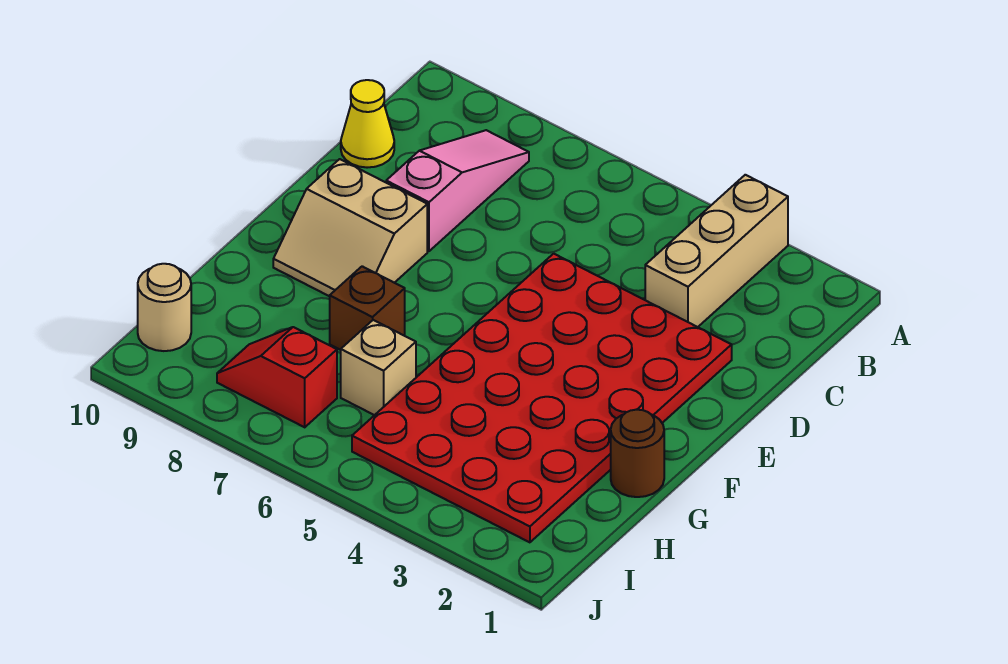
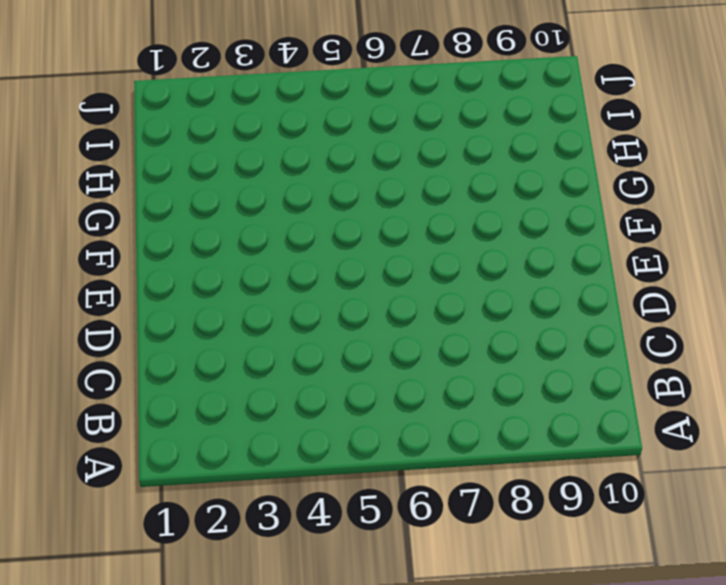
none -> tan 1x3 brick [645,175,788,327]
none -> pink 1x3 slope [386,130,529,251]

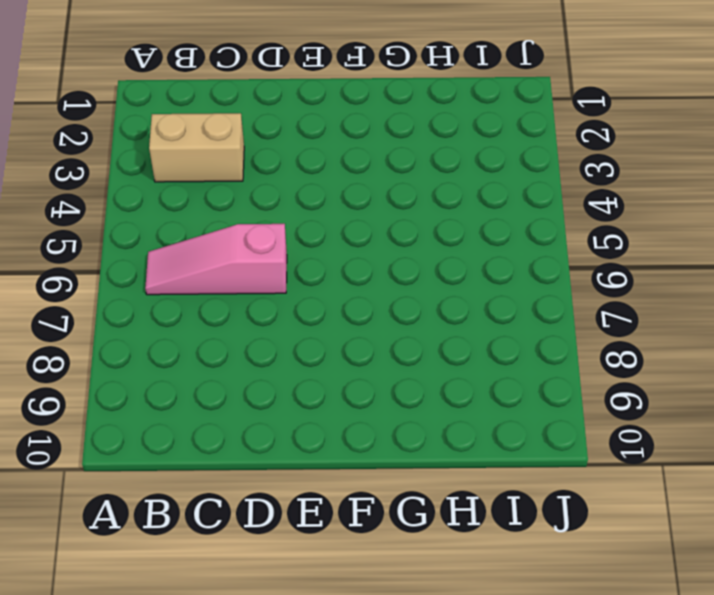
tan 1x2 brick [149,113,244,182] -> tan 1x3 brick [645,175,788,327]
pink 1x3 slope [145,224,287,295] -> pink 1x3 slope moved to [386,130,529,251]
none -> yellow 1x1 cone [341,80,394,168]
none -> red 4x6 plate [352,254,732,542]

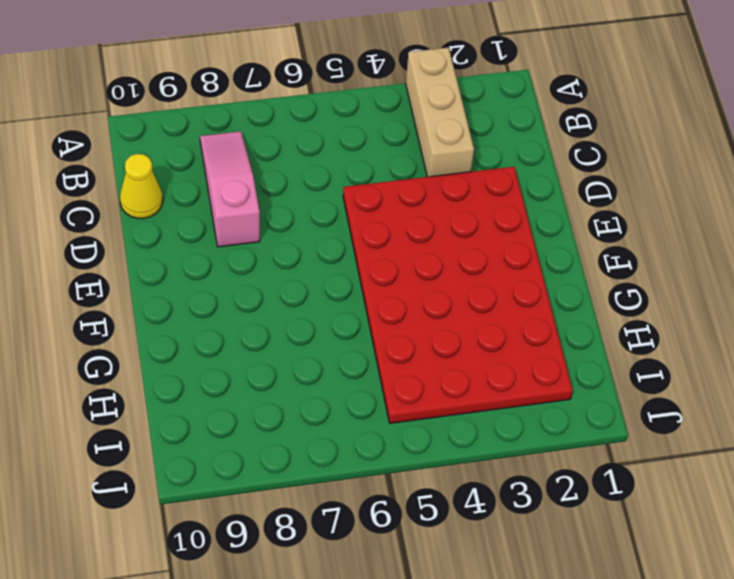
none -> tan 2x2 slope [273,159,427,296]
none -> brown 1x1 round brick [611,410,664,497]

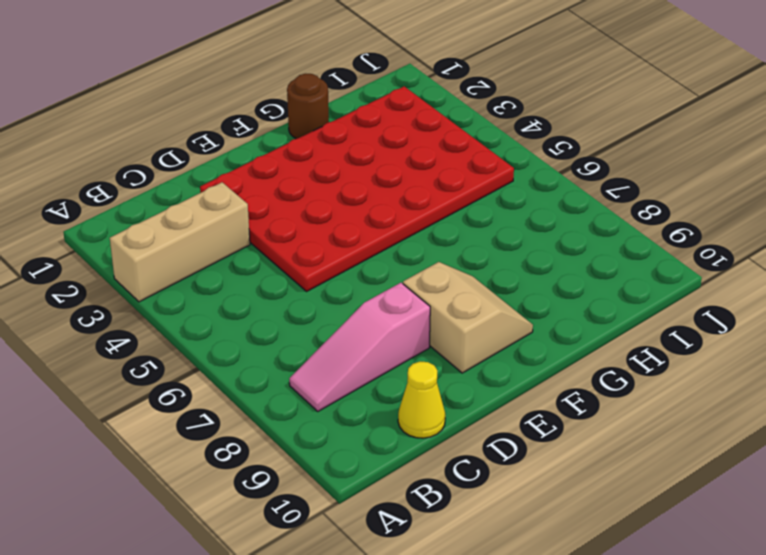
none -> brown 1x1 brick [330,266,405,350]
none -> tan 1x1 brick [341,320,416,415]

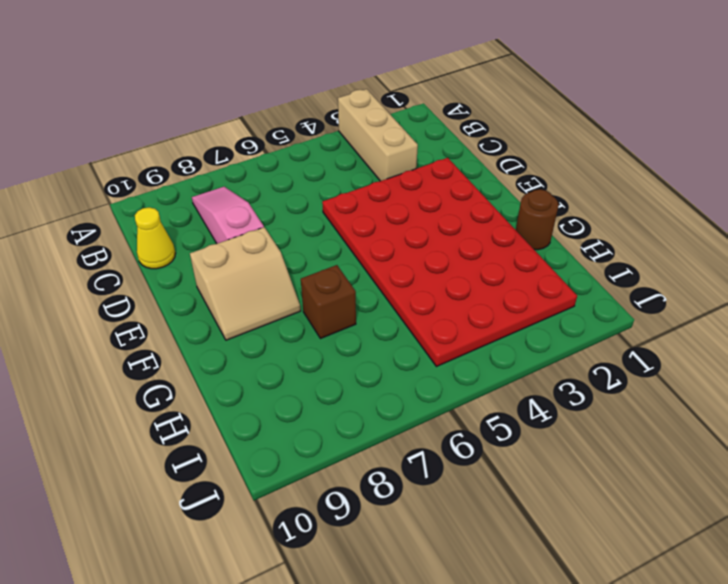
none -> tan 1x1 brick [341,320,416,415]
none -> red 1x2 slope [217,327,337,427]

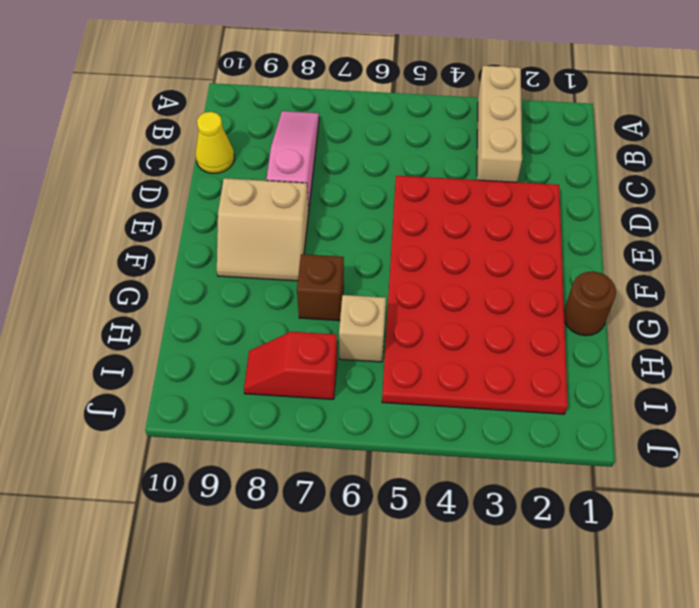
none -> tan 1x1 round brick [138,264,191,351]

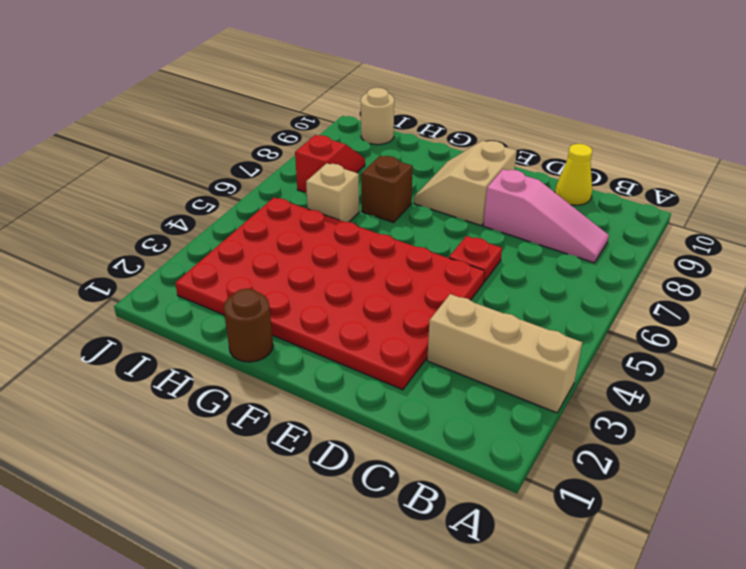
red 1x1 plate [449,236,502,282] -> none

